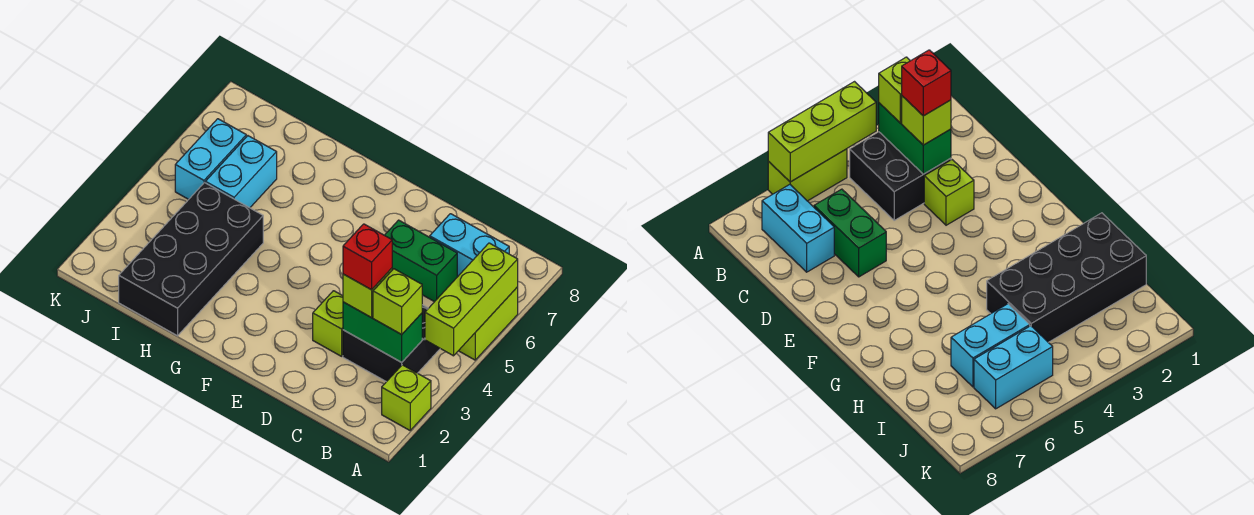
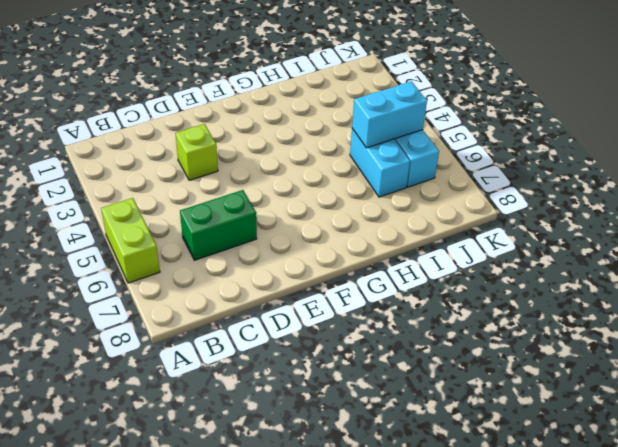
cyan 1x2 brick [352,81,427,148] -> cyan 1x2 brick moved to [430,214,509,277]
none -> lime 1x1 brick [382,365,431,430]
none -> black 2x2 brick [343,305,440,382]
none -> black 2x4 brick [119,183,263,336]

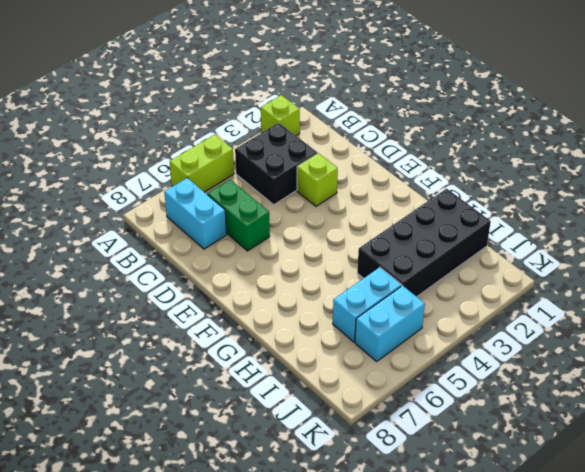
none -> lime 1x3 brick [425,243,518,356]
none -> green 1x2 brick [343,302,422,362]
none -> lime 1x1 brick [373,269,422,334]

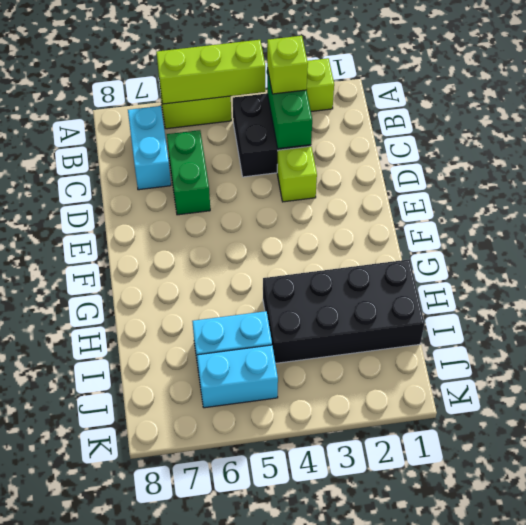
none -> lime 1x1 brick [343,268,392,318]
none -> red 1x1 brick [343,224,392,290]

